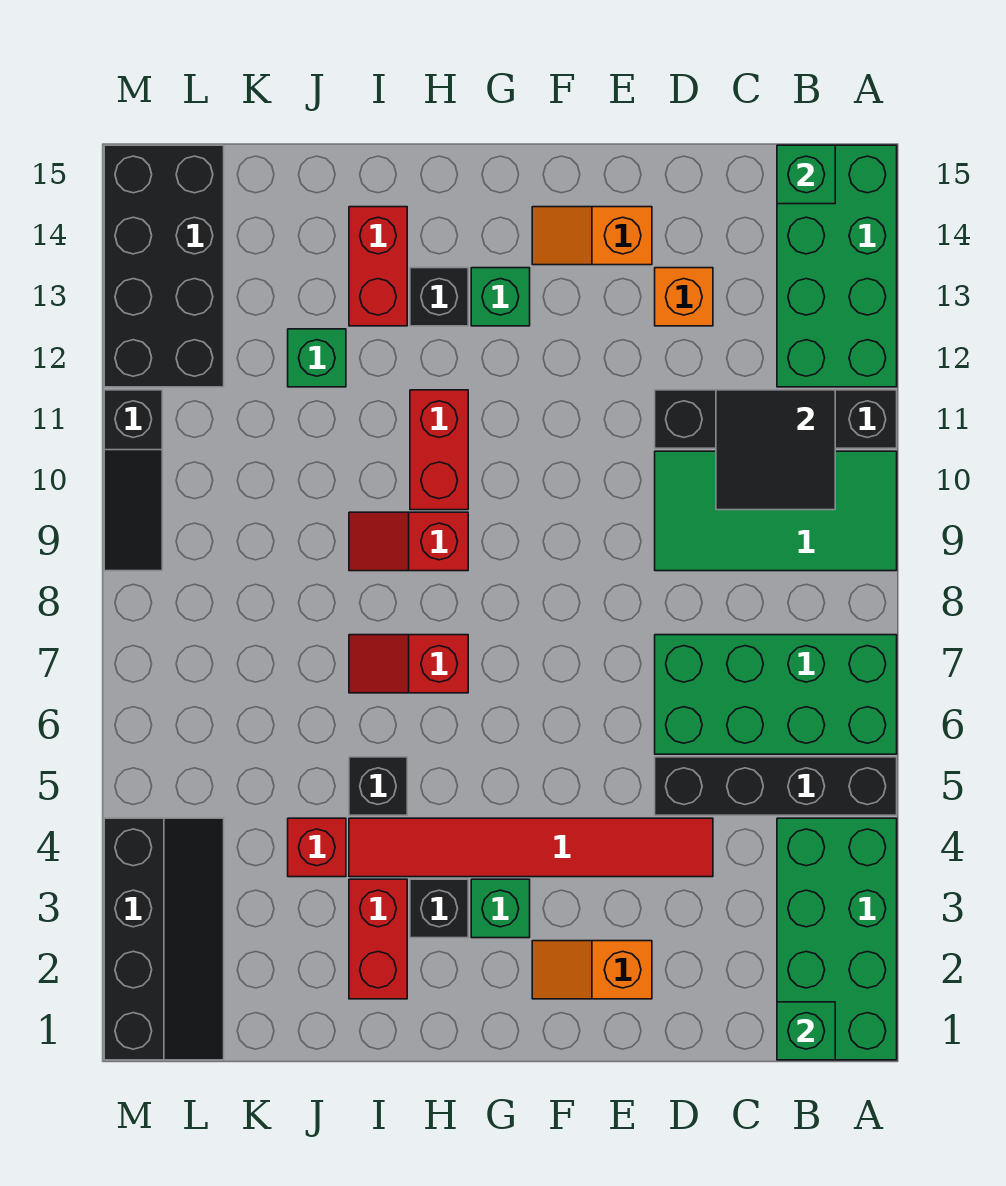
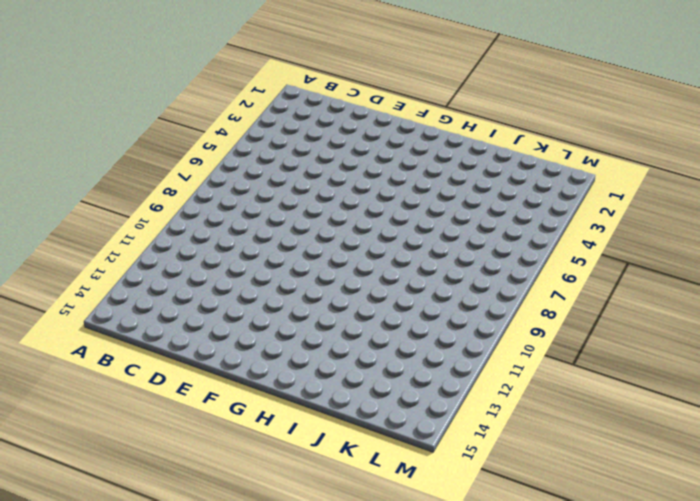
none -> green 2x4 brick [777,818,897,1060]
none -> black 1x4 brick [655,757,897,815]
none -> green 2x4 brick [655,635,897,754]

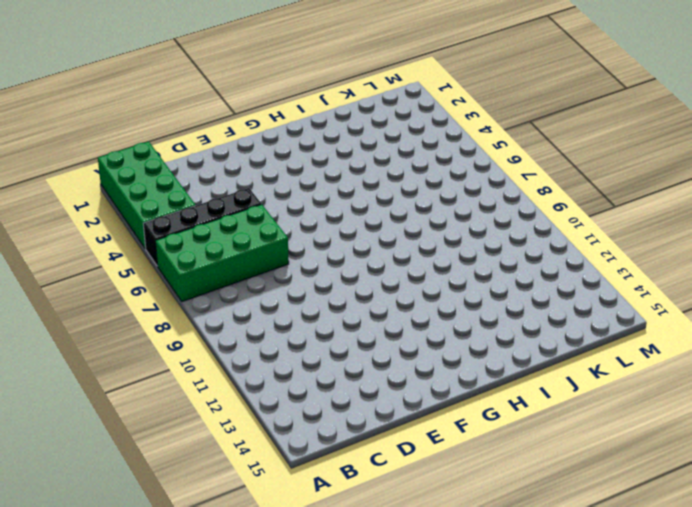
none -> green 2x4 tile [655,451,897,571]
none -> black 1x4 brick [655,390,897,448]
none -> green 2x4 brick [777,145,897,387]

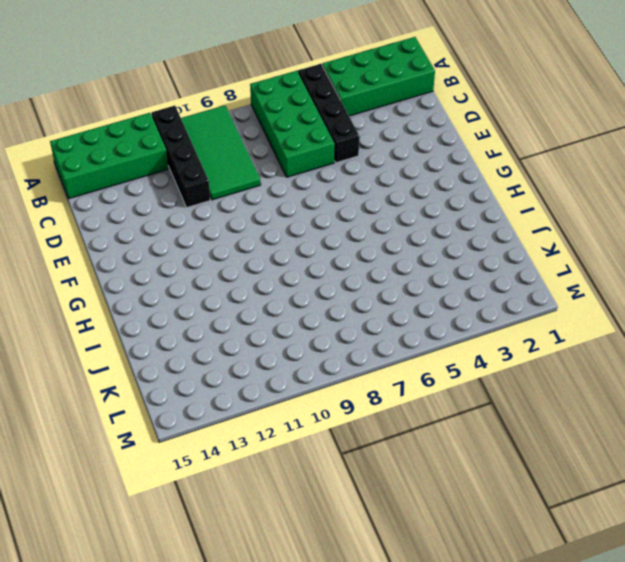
none -> red 1x6 tile [349,818,713,877]
none -> orange 1x1 brick [655,268,713,326]
none -> orange 1x2 slope [532,941,652,999]

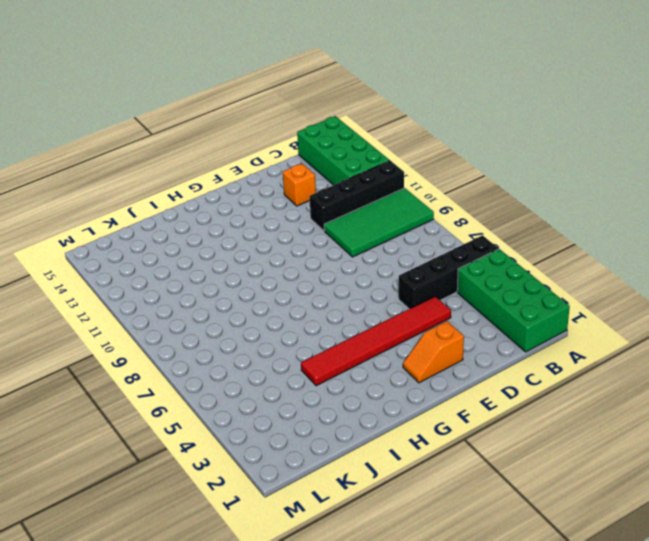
none -> green 2x4 brick [655,635,897,754]
none -> orange 1x2 slope [532,207,652,265]
none -> green 1x1 brick [471,879,530,938]

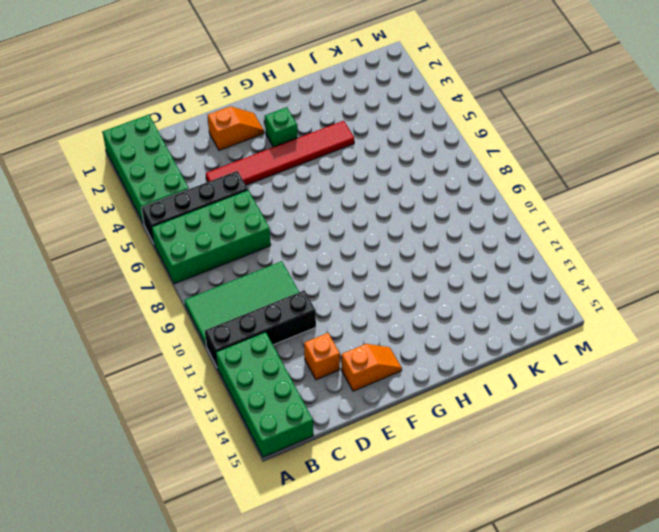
none -> green 1x1 brick [471,268,530,326]
none -> black 1x1 brick [410,879,468,938]
none -> red 1x2 slope [349,635,468,693]

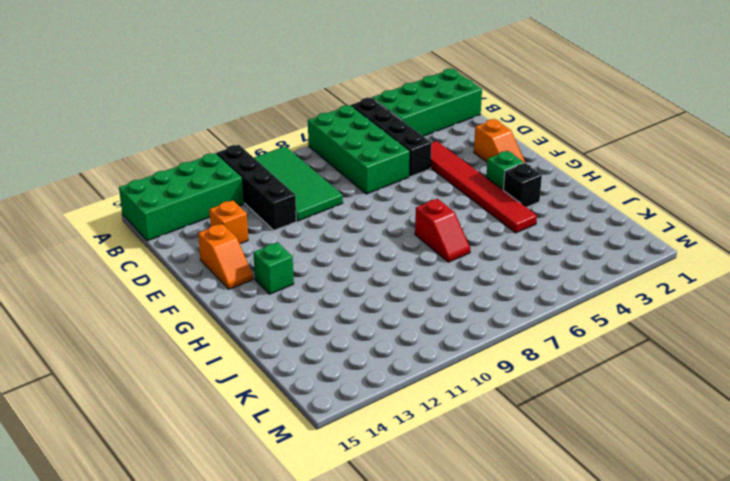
none -> red 1x2 slope [349,512,468,571]
none -> red 1x2 brick [410,390,468,510]
none -> black 1x1 brick [410,268,468,326]

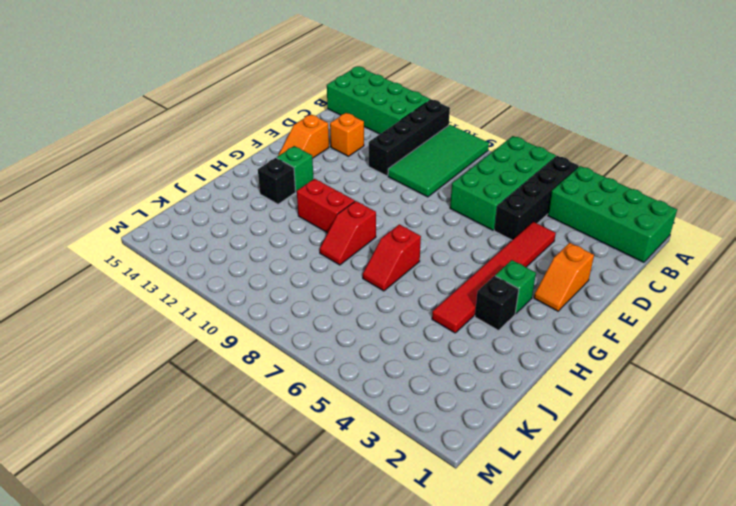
none -> red 1x2 brick [349,879,407,999]
none -> black 1x1 brick [349,757,407,815]
none -> red 1x2 brick [349,207,407,326]

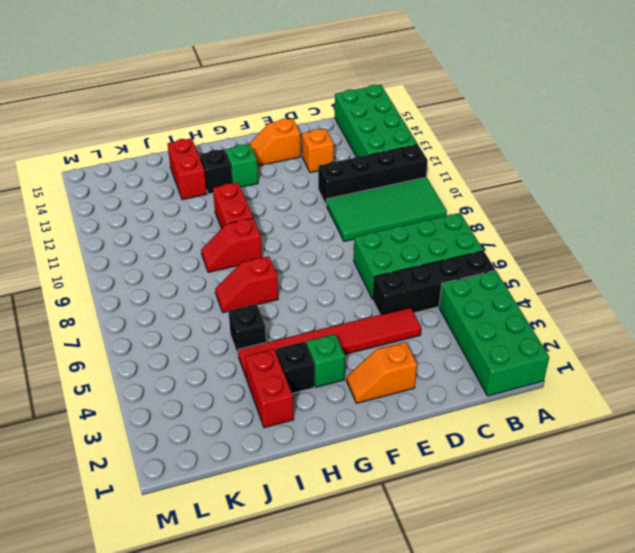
none -> red 1x1 brick [288,818,346,877]
none -> green 1x1 brick [288,329,346,387]
none -> black 2x4 slope [104,818,224,1060]

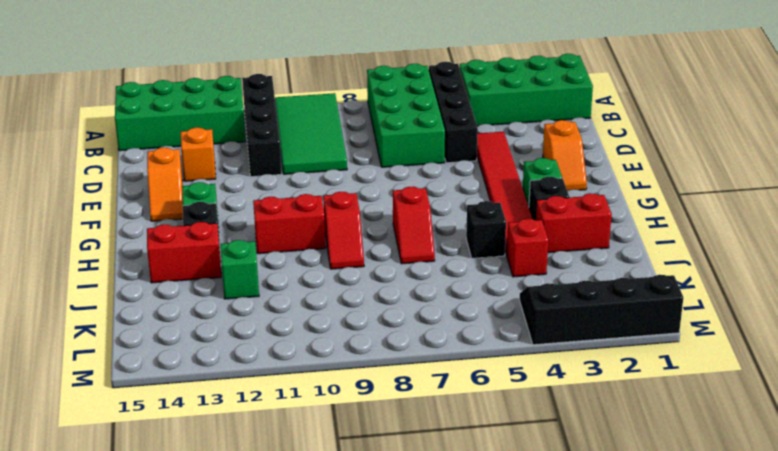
none -> black 2x4 brick [104,145,224,387]
none -> black 1x3 slope [104,390,162,571]
none -> green 1x1 brick [777,1002,835,1060]

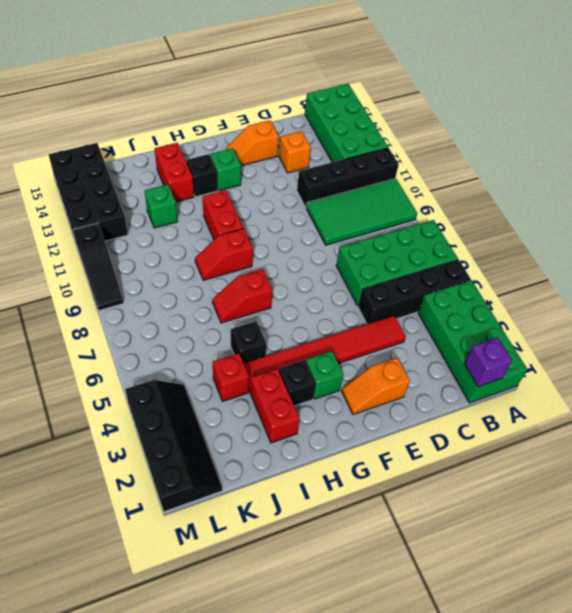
purple 1x1 brick [464,337,512,387] -> green 1x1 brick [777,1002,835,1060]
none -> black 2x2 tile [716,390,835,510]
none -> green 1x1 brick [777,145,835,204]

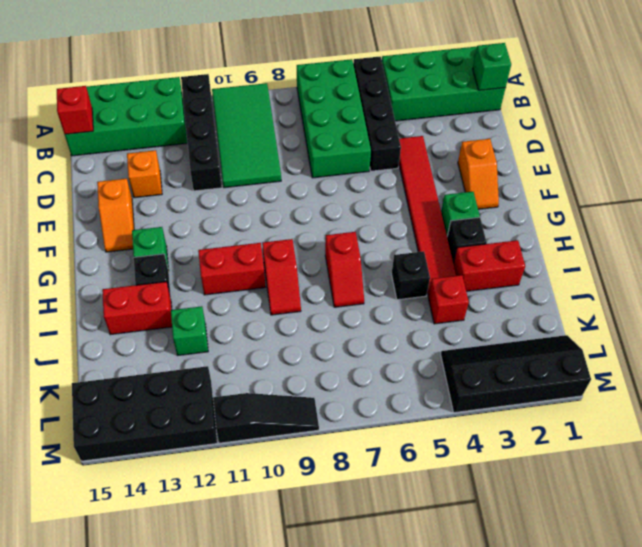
red 1x1 brick [57,86,93,134] -> green 1x1 brick [777,145,835,204]
none -> black 2x2 tile [716,390,835,510]

